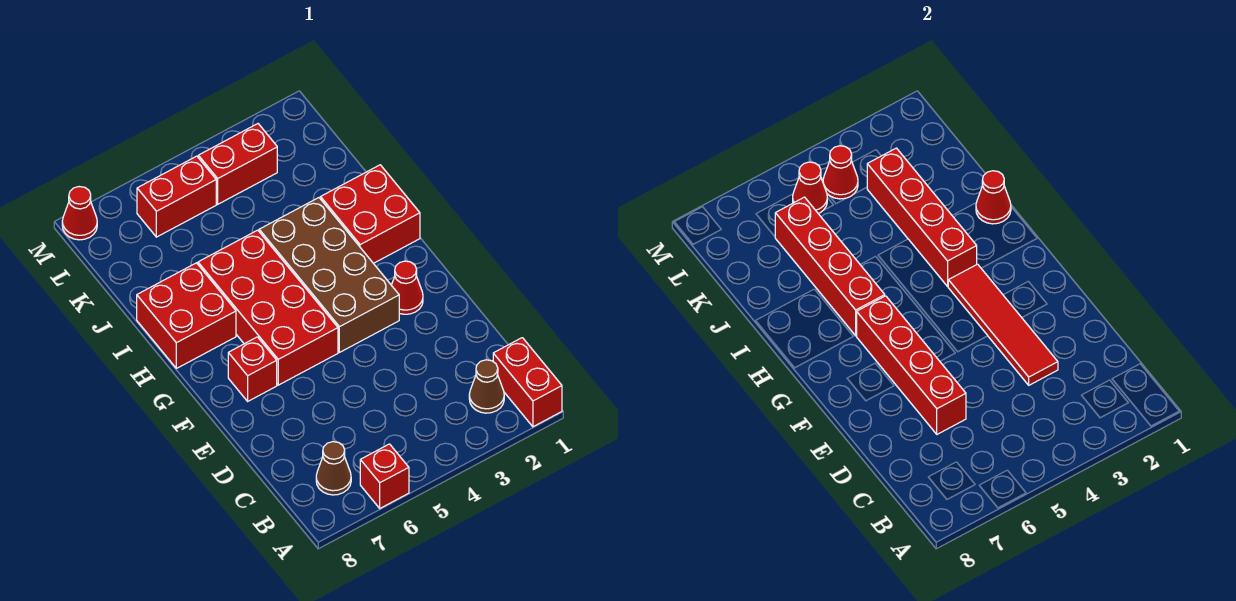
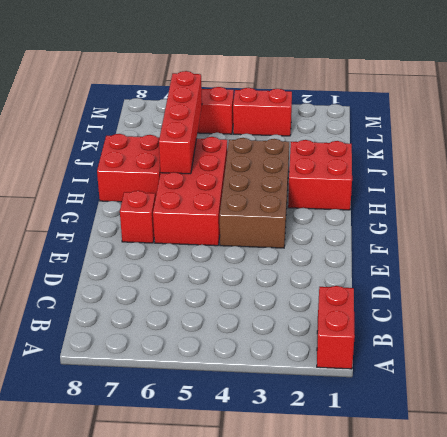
none -> red 1x1 brick [360,444,409,508]
none -> brown 1x1 cone [469,360,504,413]
none -> brown 1x1 cone [316,442,351,495]

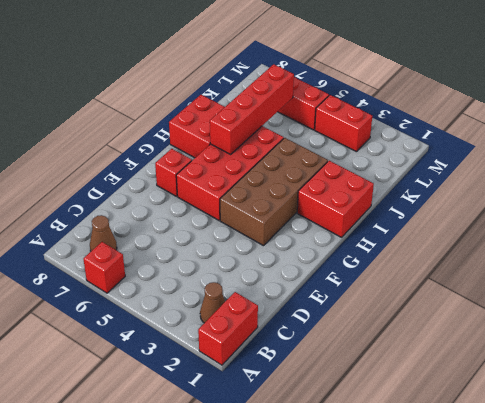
none -> red 1x1 cone [392,261,423,314]
none -> red 1x1 cone [62,187,97,240]
none -> red 1x4 tile [948,264,1058,385]

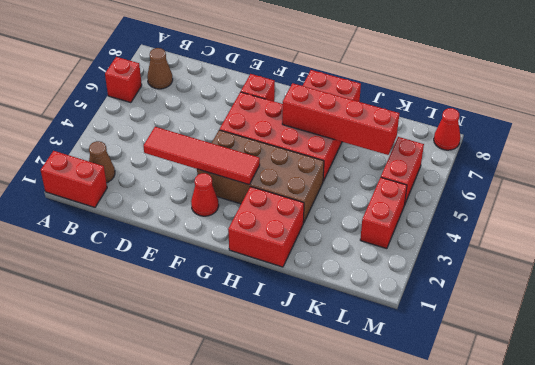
none -> red 1x4 brick [856,296,966,434]
none -> red 1x4 brick [867,148,977,286]
none -> red 1x1 cone [976,171,1011,224]

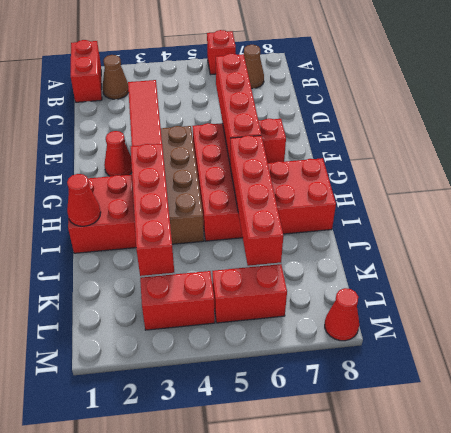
none -> red 1x1 cone [823,146,858,199]
none -> red 1x1 cone [793,162,827,214]

